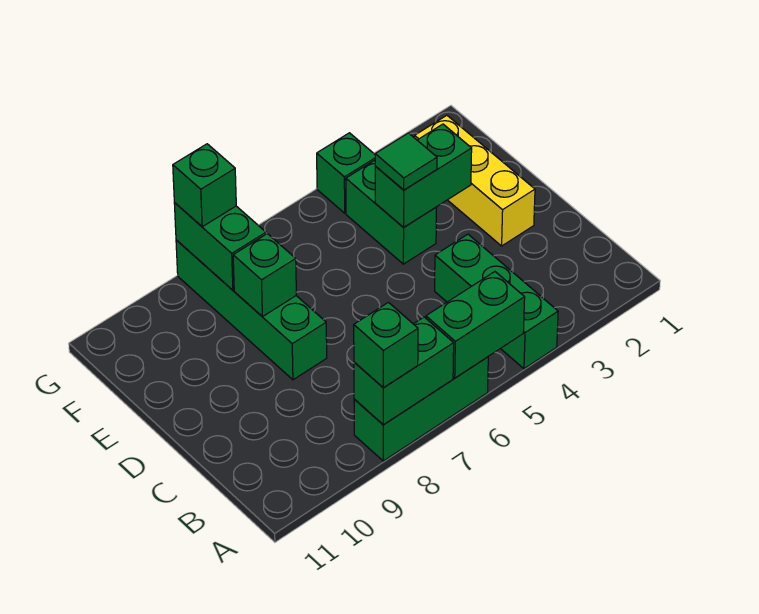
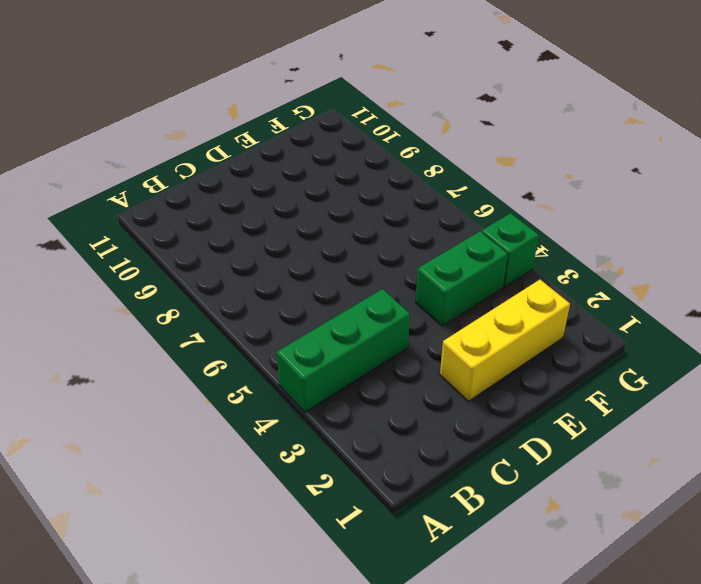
none -> green 1x3 brick [354,357,488,461]
none -> green 1x4 brick [176,240,327,380]
none -> green 1x2 brick [426,272,525,378]

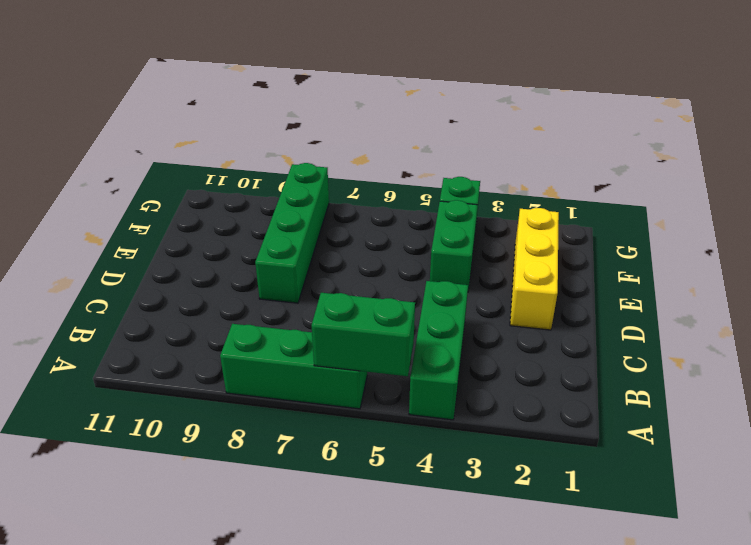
none -> green 1x2 brick [354,317,454,425]
none -> green 1x2 brick [375,124,472,228]
none -> green 1x1 brick [233,234,296,317]

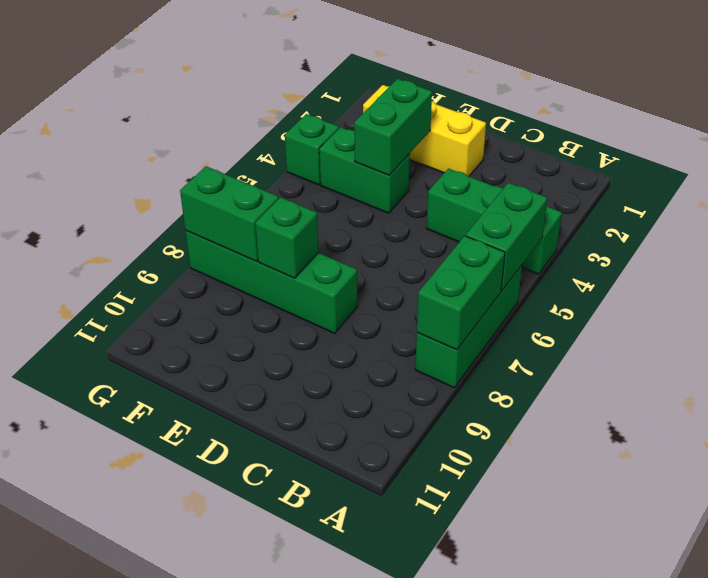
none -> green 1x1 brick [354,302,418,388]
none -> green 1x1 tile [375,133,437,190]
none -> green 1x1 brick [173,144,236,227]

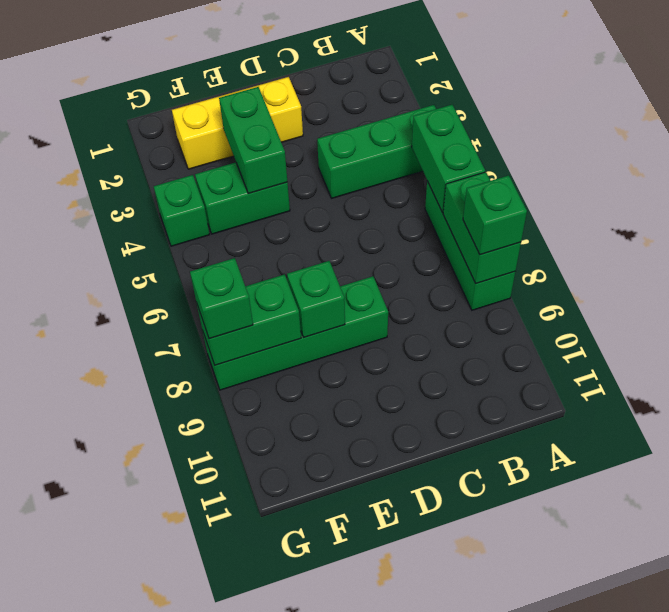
none -> green 1x1 tile [375,133,437,190]

